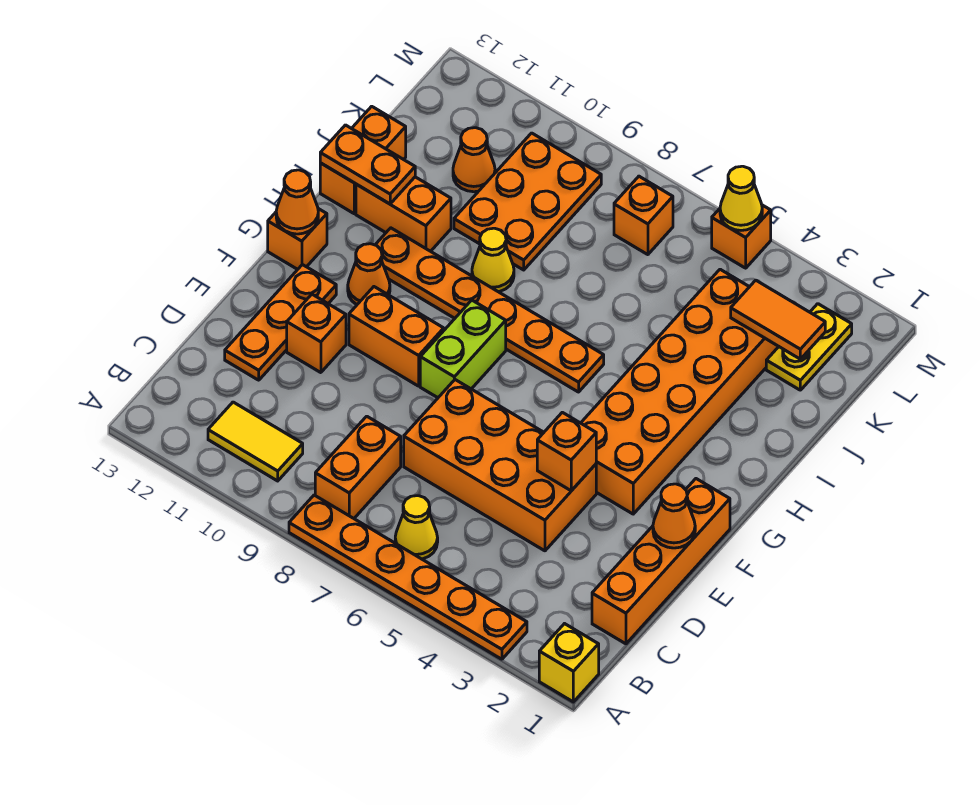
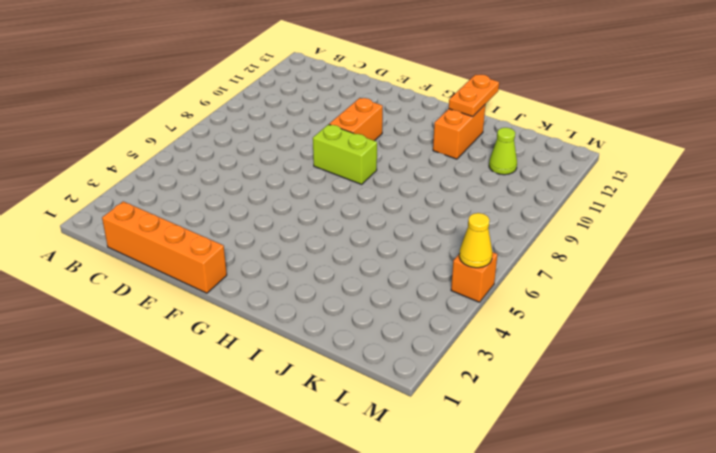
lime 1x1 cone [489,128,517,175] -> orange 1x1 cone [453,128,495,192]
none -> yellow 1x1 brick [539,624,599,702]
none -> orange 1x6 plate [289,495,527,659]
none -> yellow 1x1 cone [395,496,438,559]

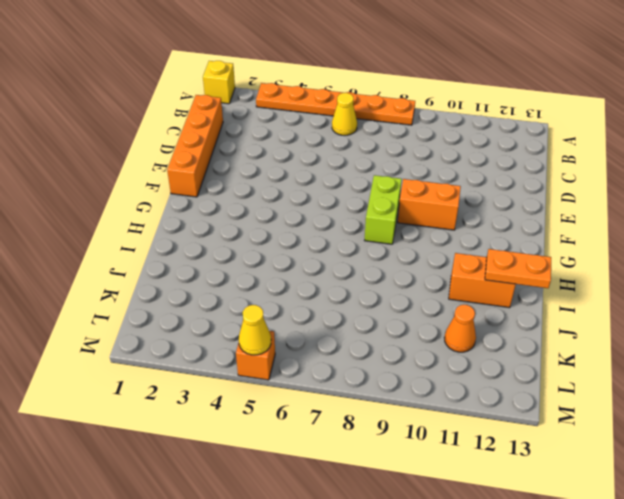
none -> orange 1x2 brick [315,416,401,518]
none -> yellow 1x2 tile [208,402,303,481]
none -> orange 2x4 brick [404,380,596,551]

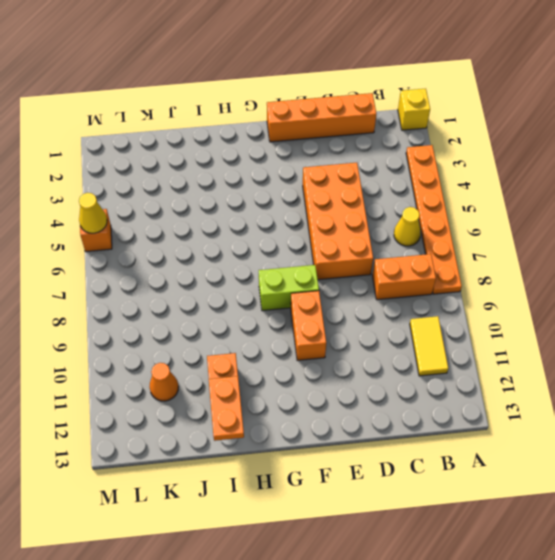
none -> orange 1x3 plate [225,265,336,380]
none -> orange 1x1 brick [287,294,346,373]
none -> orange 2x6 brick [581,269,779,514]

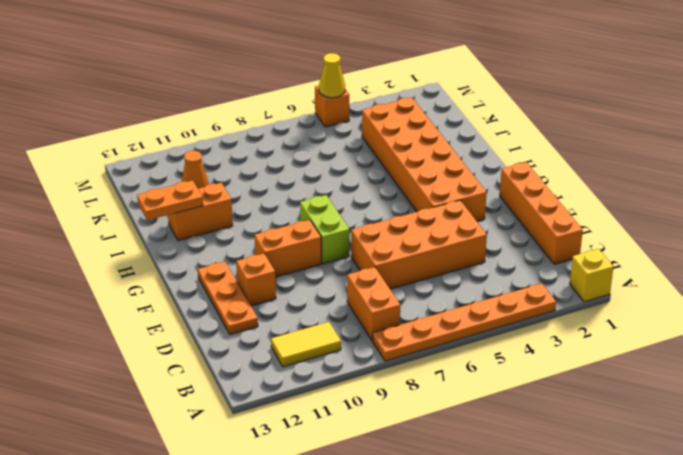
none -> yellow 1x1 cone [395,496,438,559]
none -> orange 1x1 cone [348,244,390,305]
none -> orange 1x1 brick [268,209,327,269]

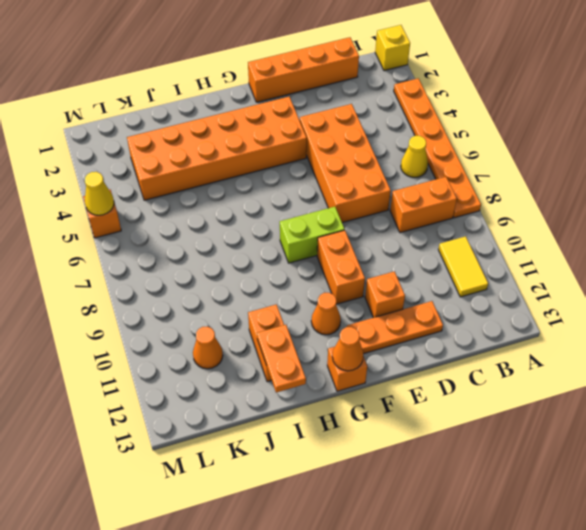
none -> orange 1x6 plate [375,228,604,392]
none -> yellow 1x1 cone [472,228,514,292]
none -> orange 1x2 brick [320,106,406,214]

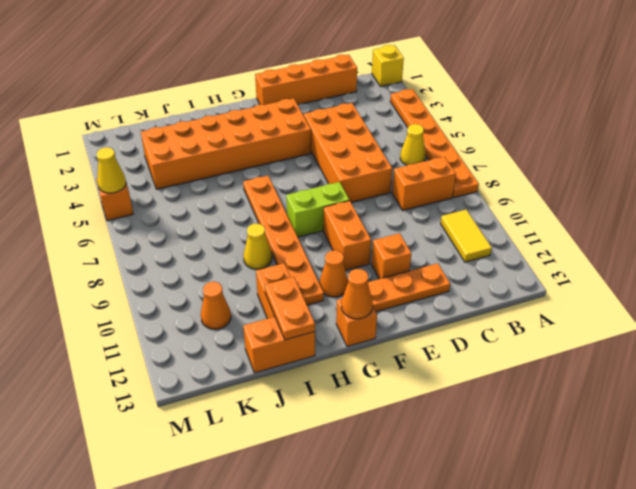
none -> orange 2x3 plate [454,133,601,270]
none -> yellow 1x2 plate [766,304,852,390]
none -> orange 1x1 brick [614,176,673,255]

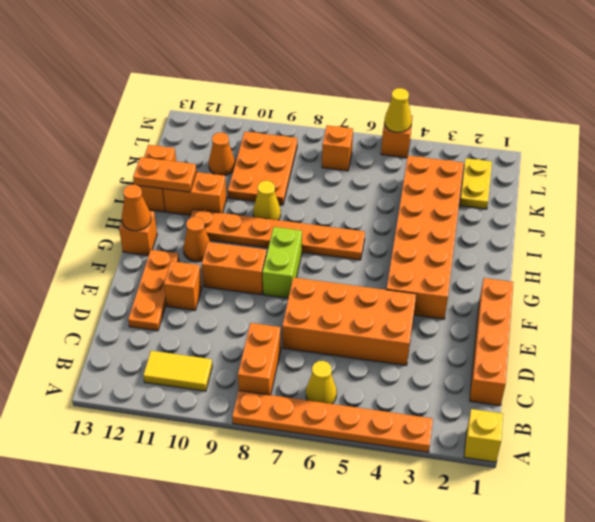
none -> orange 1x1 cone [653,484,695,548]
none -> orange 1x1 brick [537,412,596,491]
none -> orange 1x2 tile [731,280,825,359]

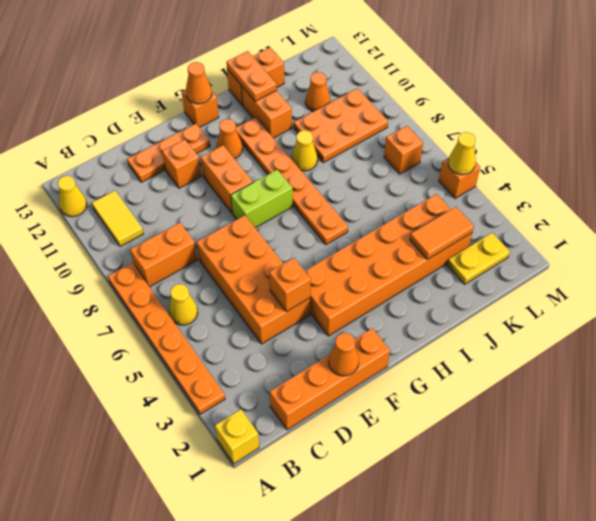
yellow 1x1 cone [58,176,87,217] -> none
orange 1x2 tile [410,207,474,259] -> orange 1x2 tile turned to [731,280,825,359]

